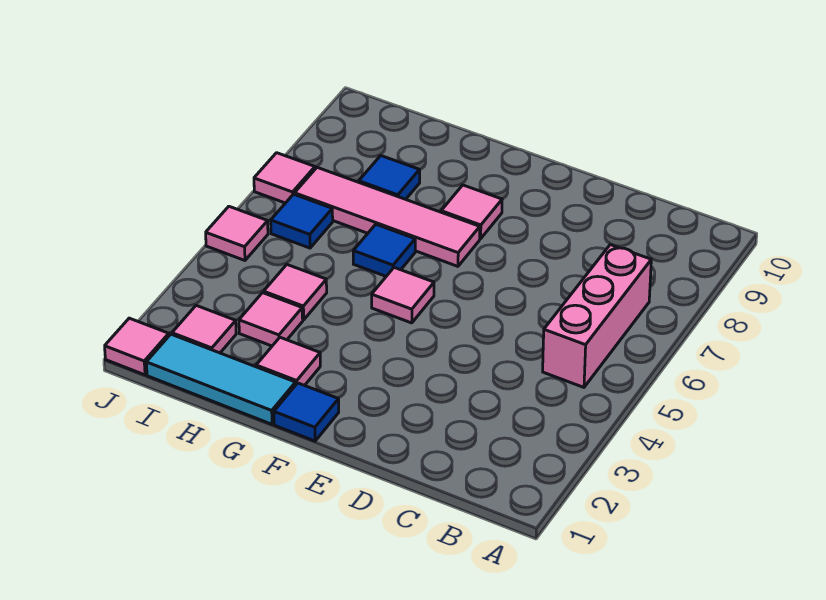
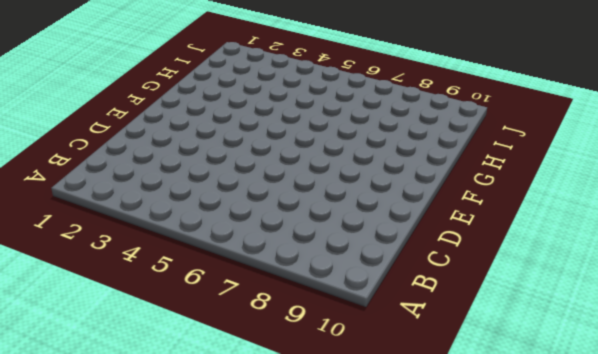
none -> pink 1x3 brick [543,245,651,387]
none -> blue 1x1 tile [274,383,339,441]
none -> pink 1x1 tile [372,268,434,323]

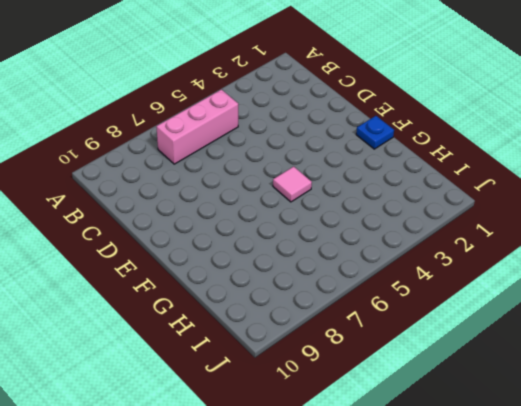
blue 1x1 plate [356,116,394,149] -> blue 1x1 tile [274,383,339,441]
none -> pink 1x4 tile [295,168,480,266]
none -> pink 1x1 tile [441,185,502,239]
none -> cyan 1x3 tile [146,334,296,424]

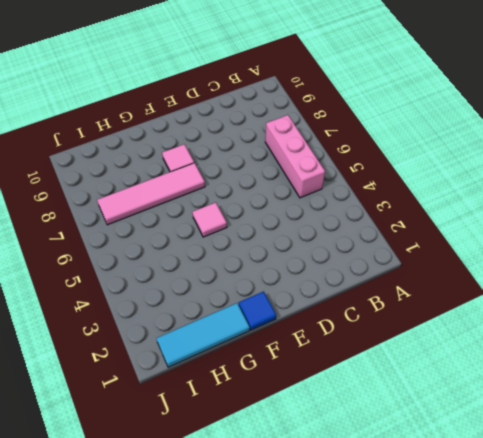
none -> pink 1x1 tile [256,337,320,386]
none -> blue 1x1 tile [353,224,415,276]
none -> pink 1x1 tile [239,293,303,346]

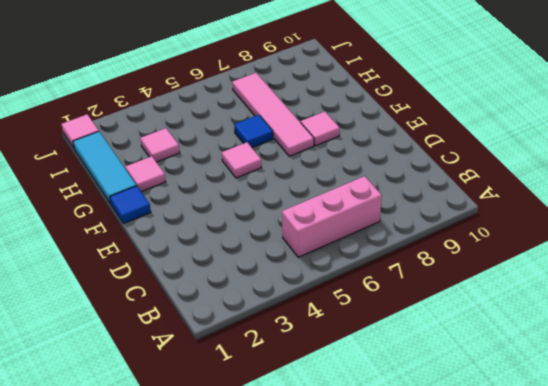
none -> pink 1x1 tile [264,265,327,320]
none -> blue 1x1 tile [359,156,420,199]
none -> pink 1x1 tile [172,306,236,353]

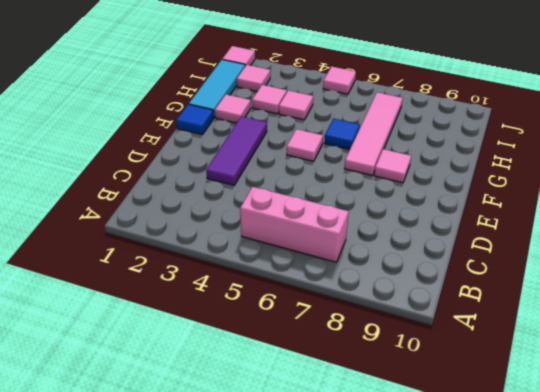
purple 1x3 tile [206,116,267,185] -> none
none -> blue 1x1 tile [359,156,420,199]
none -> blue 1x1 tile [271,194,333,248]
none -> pink 1x1 tile [254,153,315,203]

